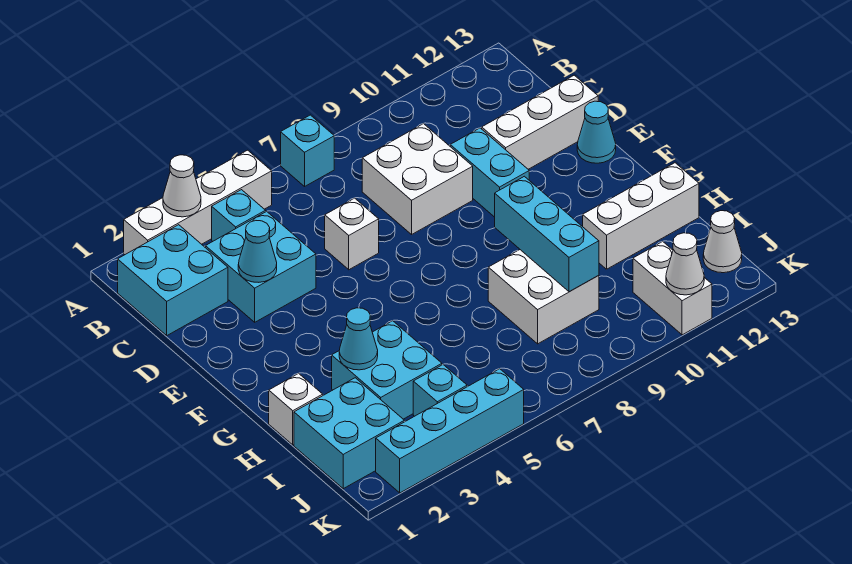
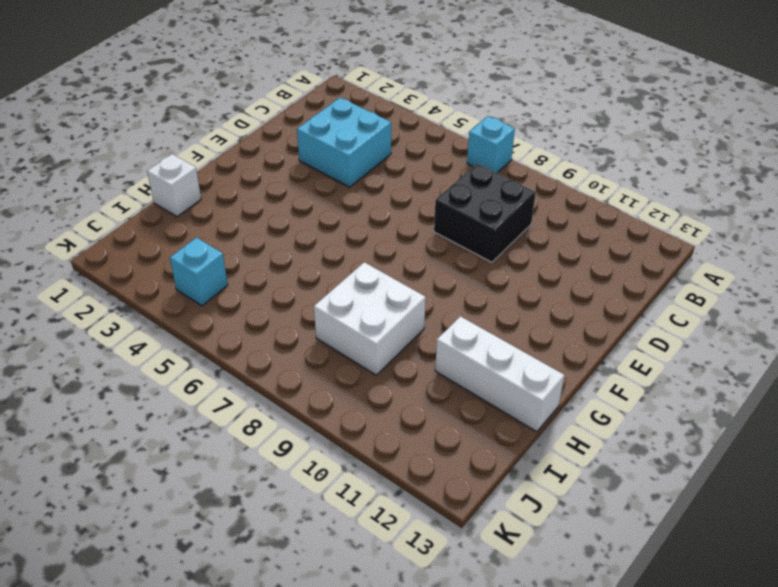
black 2x2 brick [434,164,536,262] -> white 2x2 brick [362,124,473,234]
none -> white 1x4 brick [124,150,272,255]
none -> cyan 2x2 brick [118,225,228,335]
none -> cyan 1x1 brick [212,190,266,241]

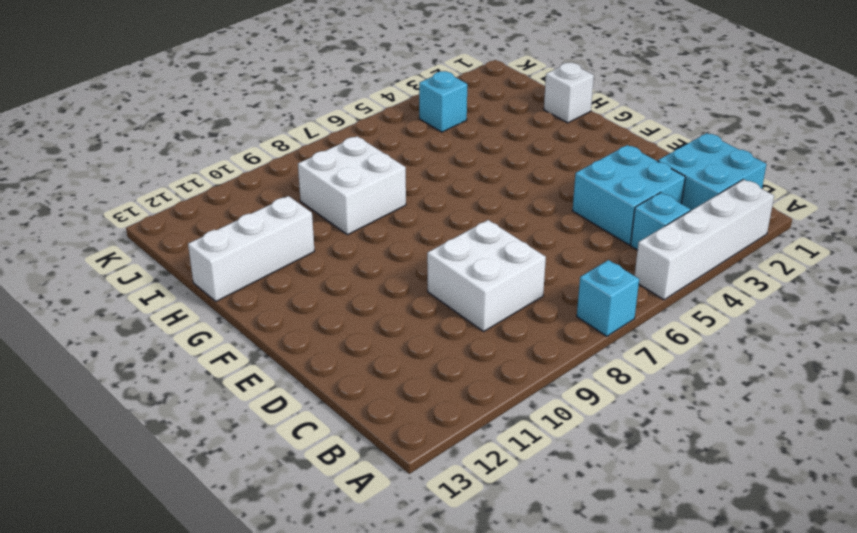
none -> white 1x1 brick [325,198,379,270]
none -> cyan 1x2 brick [450,128,529,217]
none -> white 1x3 brick [482,75,598,169]

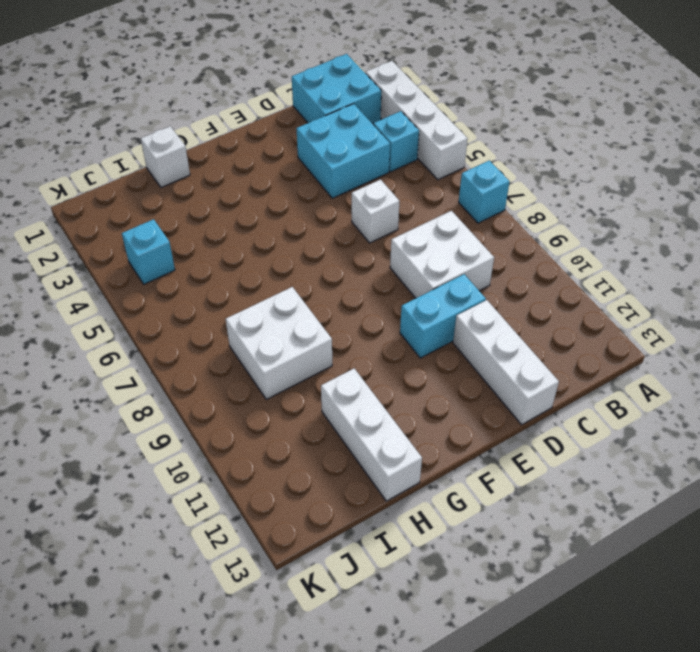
none -> cyan 1x1 cone [577,101,616,163]
none -> cyan 2x2 brick [332,321,442,419]
none -> cyan 2x2 brick [294,378,404,489]

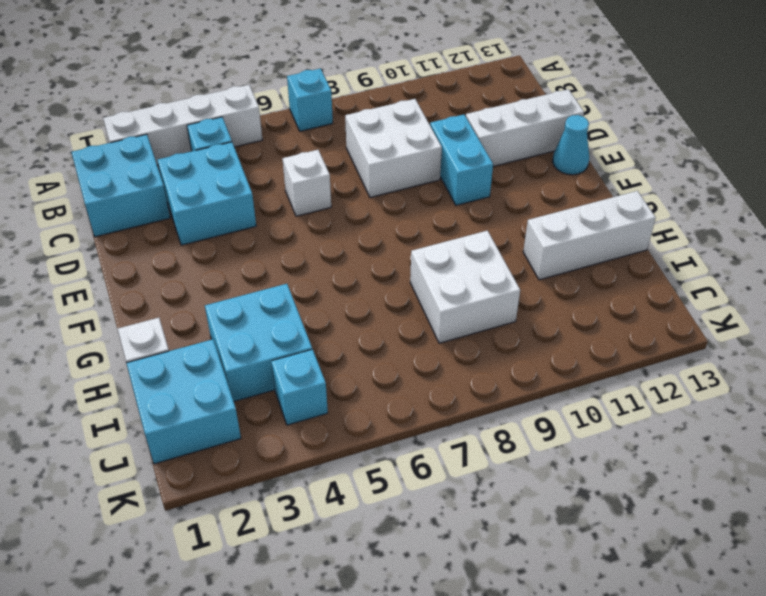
none -> white 1x2 brick [633,241,712,335]
none -> white 1x1 cone [703,211,742,273]
none -> cyan 1x4 brick [376,369,524,493]

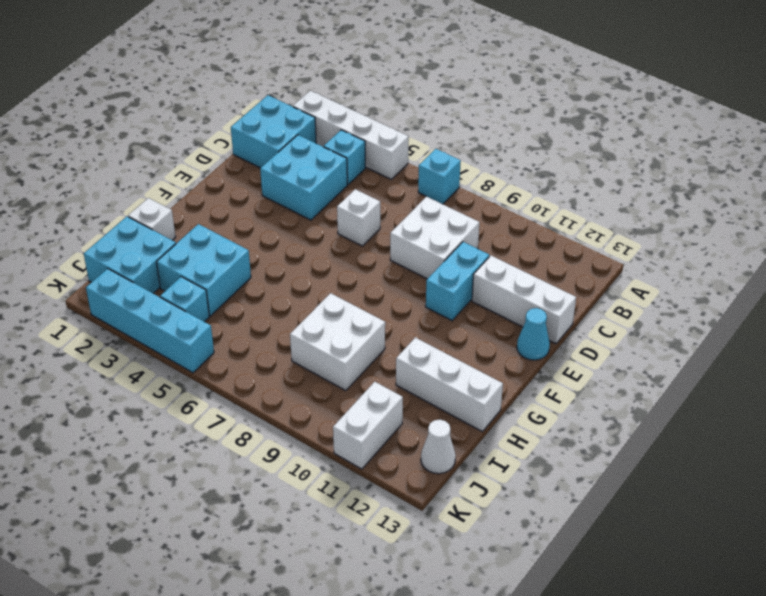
none -> white 1x1 cone [163,155,201,217]
none -> cyan 1x1 cone [238,221,277,282]
none -> cyan 1x3 brick [495,176,599,292]

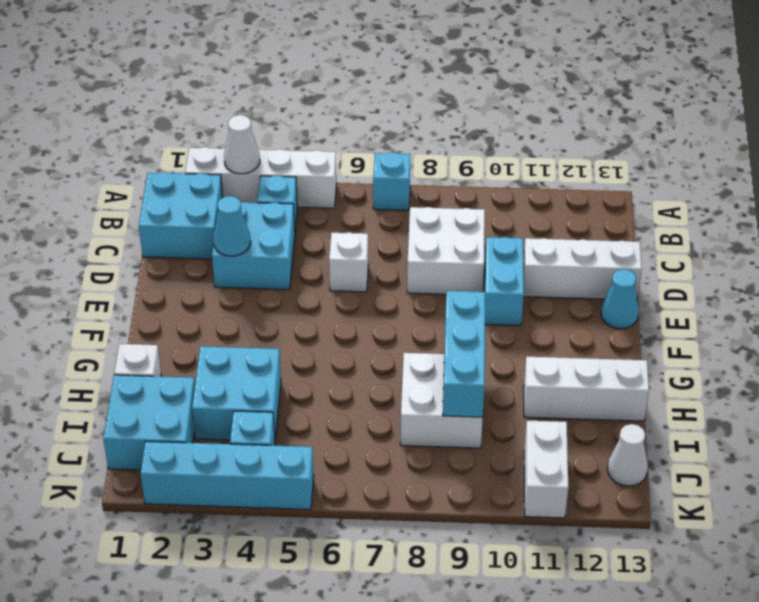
none -> cyan 1x1 cone [339,308,378,370]
none -> white 1x1 cone [666,233,704,295]

